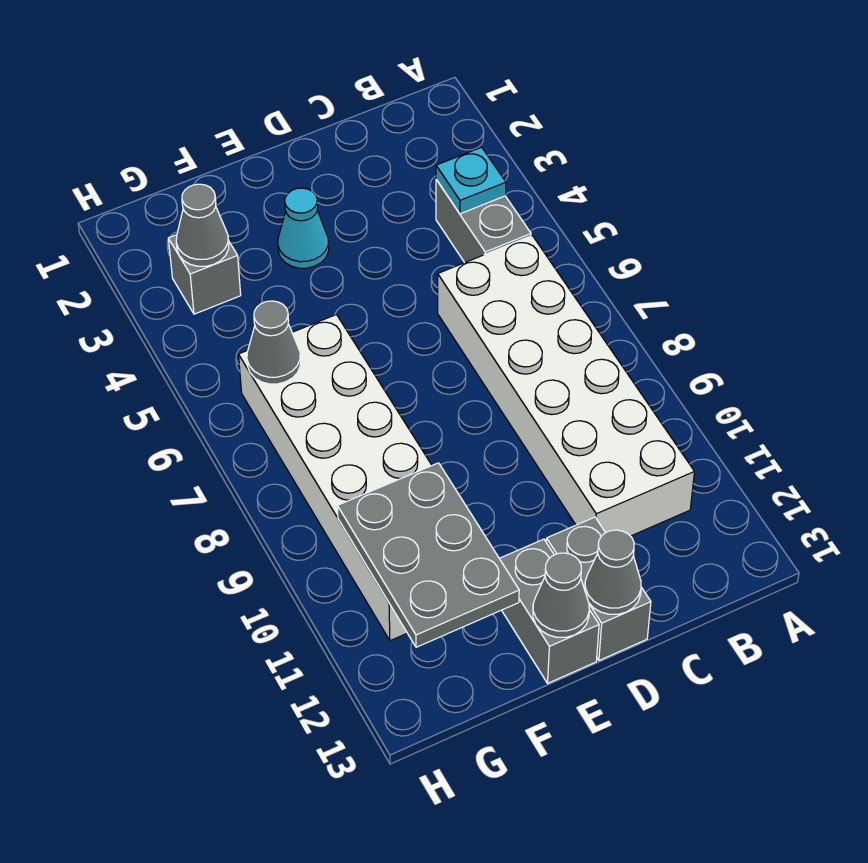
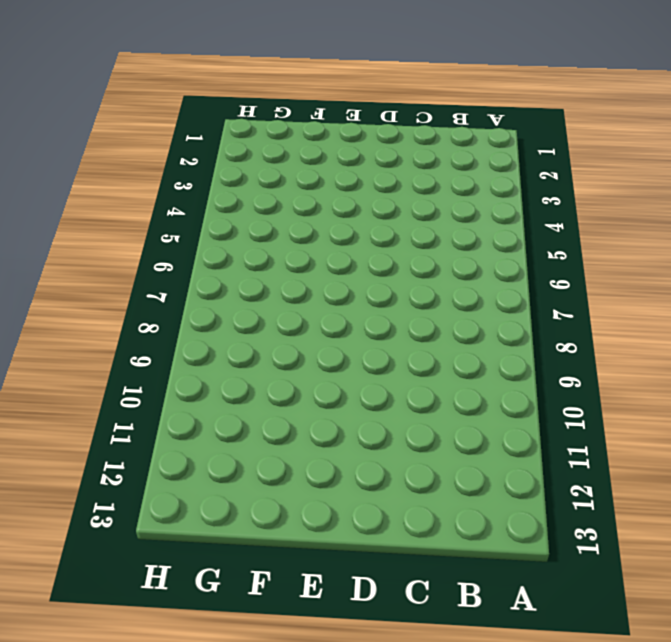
none -> grey 1x2 brick [436,180,531,263]
none -> white 2x6 brick [438,236,694,536]
none -> grey 1x2 brick [546,517,651,661]

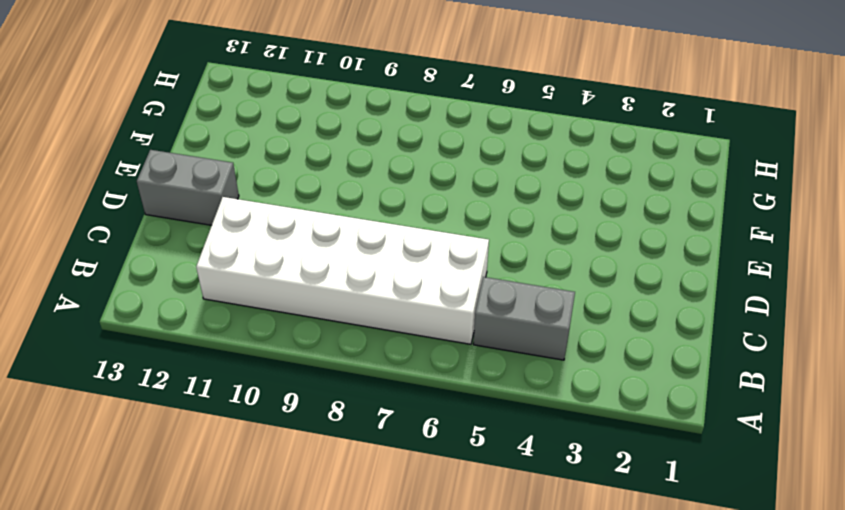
none -> cyan 1x1 cone [278,188,329,268]
none -> grey 1x2 brick [499,539,599,683]
none -> white 2x6 brick [239,315,432,641]

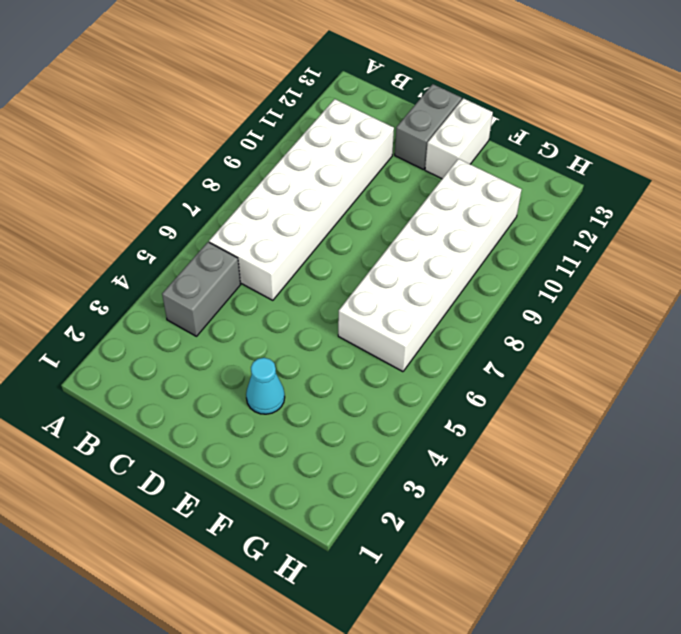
white 1x2 brick [425,98,493,179] -> grey 1x2 brick [499,539,599,683]
none -> grey 1x1 brick [168,235,241,314]
none -> cyan 1x1 plate [436,147,506,214]
none -> grey 1x1 cone [585,530,641,614]

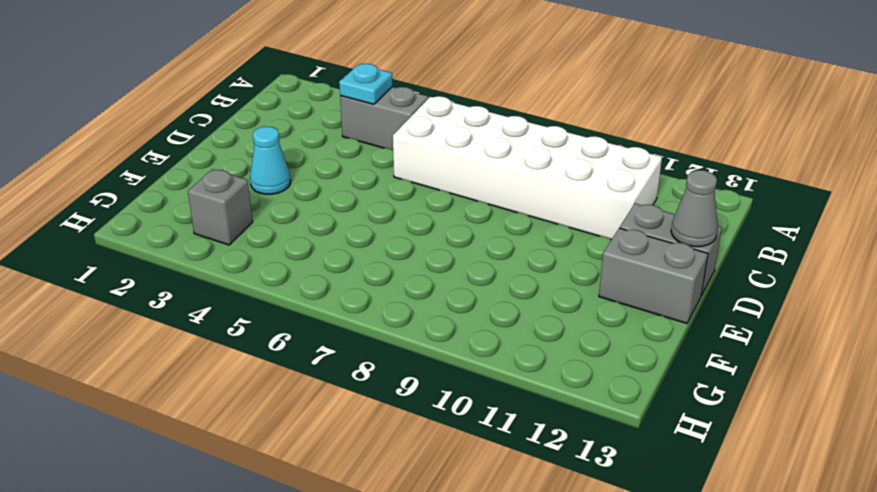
none -> white 2x6 brick [239,315,432,641]
none -> grey 1x1 cone [533,553,589,637]
none -> grey 2x3 plate [337,463,519,647]

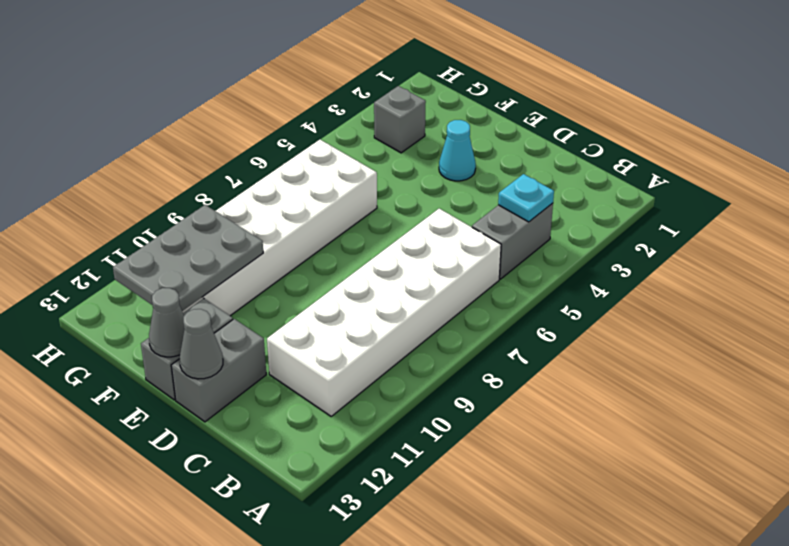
none -> grey 1x1 cone [176,184,229,266]
none -> grey 1x1 cone [247,301,301,384]

